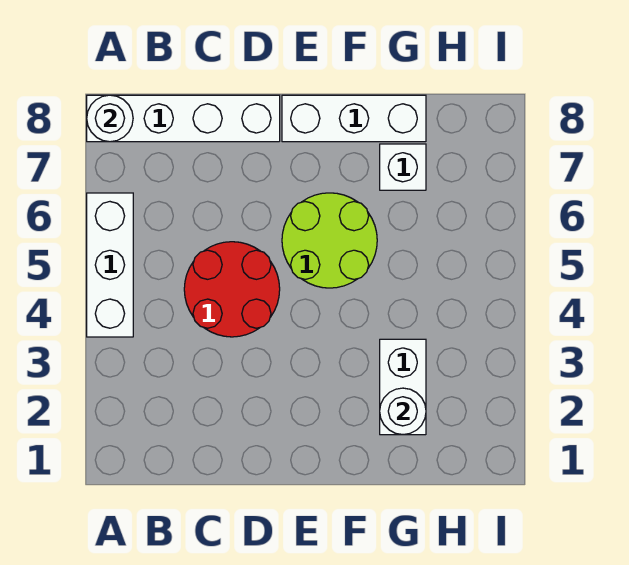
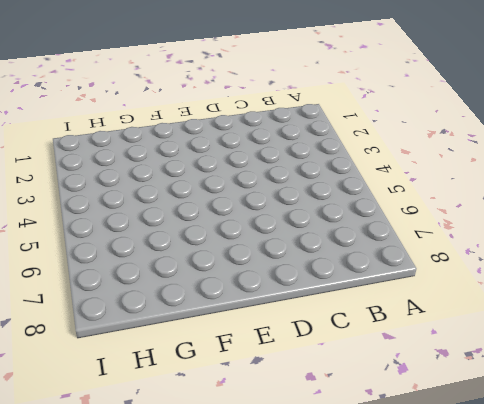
none -> white 1x3 brick [87,193,133,337]
none -> white 1x4 brick [87,95,280,142]

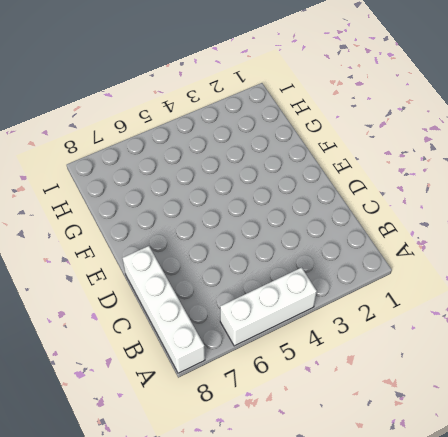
none -> red 2x2 round brick [184,242,280,337]
none -> lime 2x2 round brick [282,193,377,288]

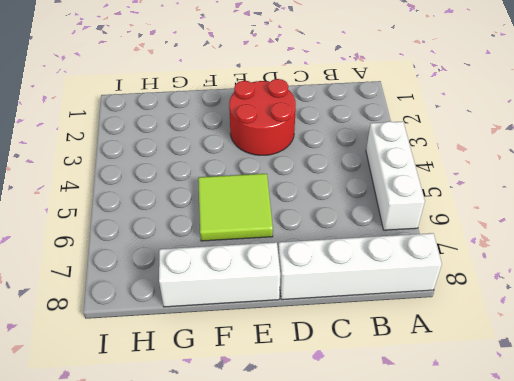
red 2x2 round brick [229,79,296,155] -> red 2x2 round brick moved to [184,242,280,337]
lime 2x2 tile [198,174,273,241] -> lime 2x2 round brick [282,193,377,288]
none -> white 1x2 brick [380,339,426,435]
none -> white 1x1 brick [380,144,426,190]

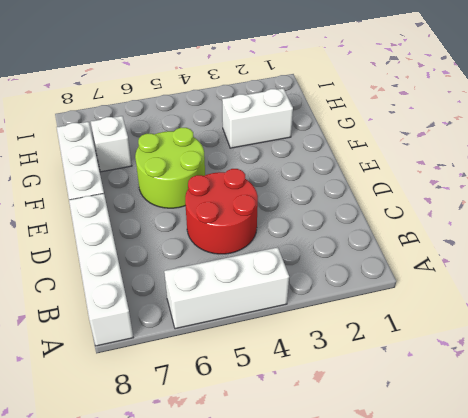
none -> white 1x1 round brick [87,95,133,142]
none -> white 1x1 round brick [380,388,426,435]

